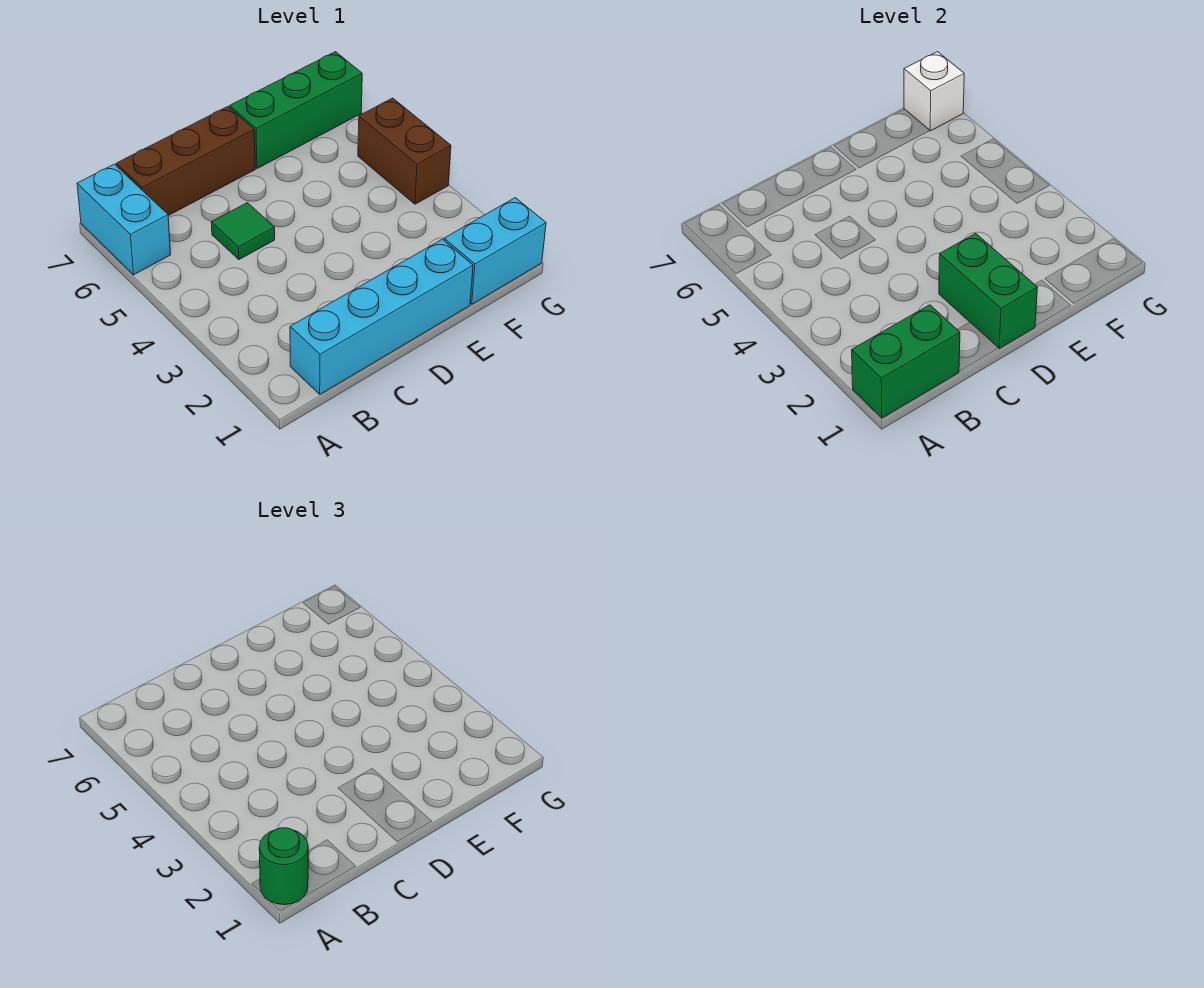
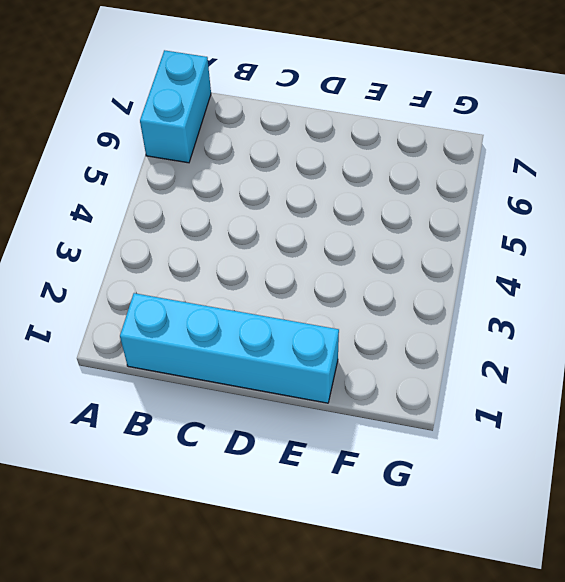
none -> brown 1x3 brick [116,107,255,216]
none -> green 1x1 tile [211,203,275,260]

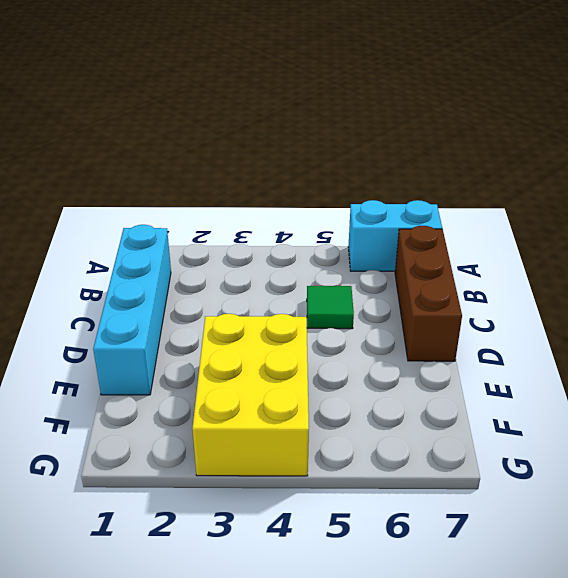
yellow 2x3 brick [192,314,309,476] -> brown 1x2 brick [358,98,451,204]
none -> green 1x3 brick [230,52,362,169]
none -> cyan 1x2 brick [444,198,546,304]

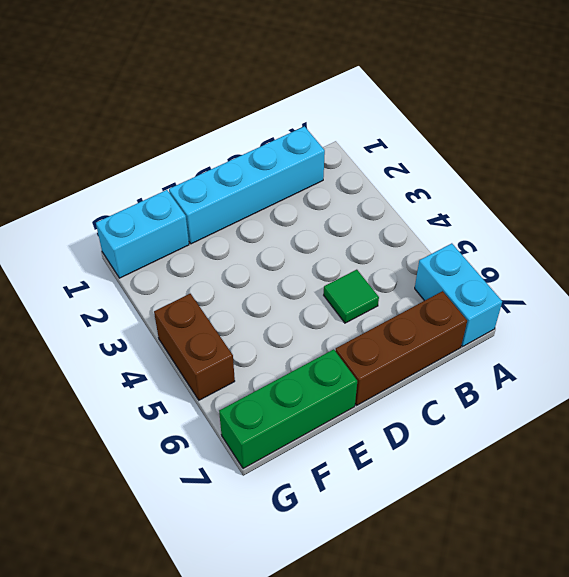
none -> green 1x2 brick [852,305,960,418]
none -> green 1x2 brick [939,233,1038,348]

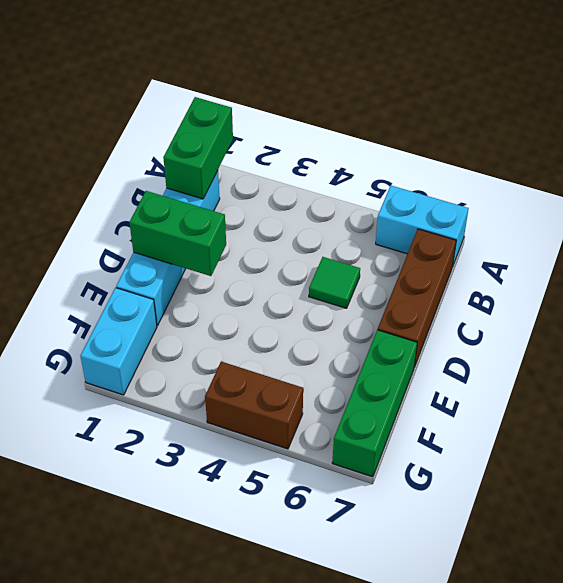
none -> white 1x1 brick [904,52,964,131]
none -> green 1x1 round brick [259,828,308,905]

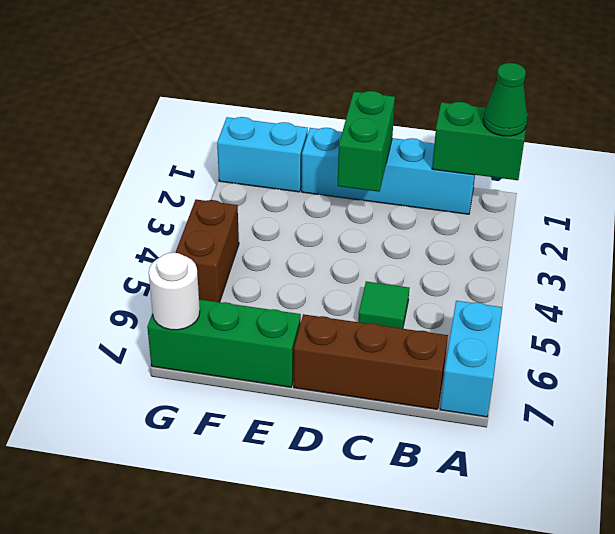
green 1x1 cone [483,63,527,136] -> green 1x1 round brick [259,828,308,905]
white 1x1 round brick [149,253,200,330] -> white 1x1 brick [904,52,964,131]

